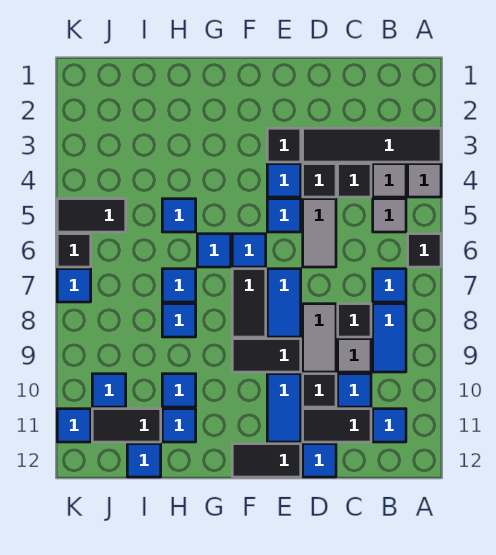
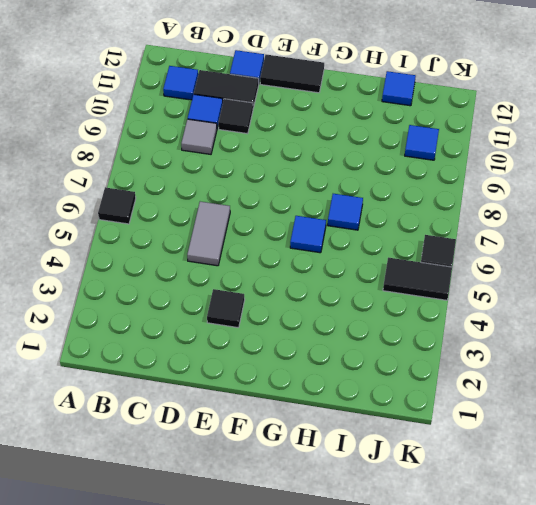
none -> black 1x4 tile [303,128,441,162]
none -> grey 1x1 tile [408,164,441,197]
none -> grey 1x1 tile [373,164,406,197]
none -> grey 1x1 tile [373,199,406,232]

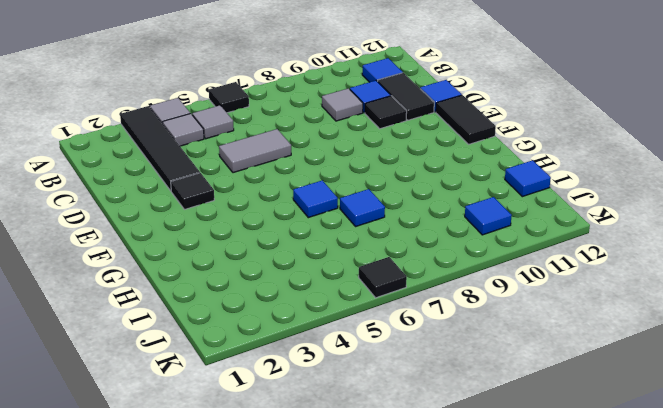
none -> blue 1x1 tile [373,269,406,302]
none -> blue 1x2 tile [373,304,406,372]
none -> black 1x1 tile [338,164,371,197]
none -> black 1x1 tile [338,304,371,337]

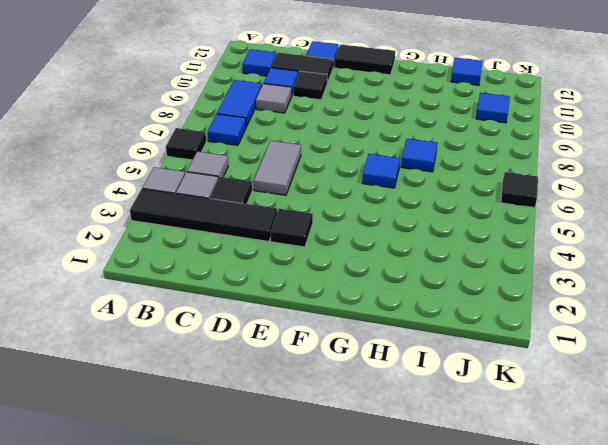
none -> black 1x1 tile [338,304,371,337]
none -> black 1x1 tile [303,164,336,197]
none -> grey 1x2 tile [303,304,336,372]
none -> blue 1x1 tile [267,164,301,197]

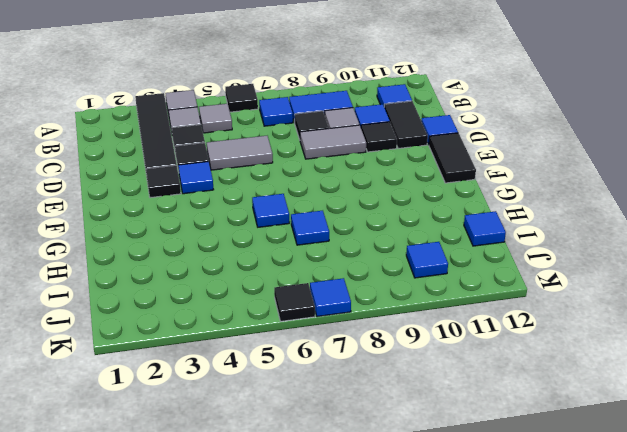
none -> blue 1x1 tile [267,199,301,232]
none -> blue 1x2 tile [267,269,301,337]
none -> black 1x2 tile [232,339,301,372]
none -> blue 1x2 tile [267,374,301,442]

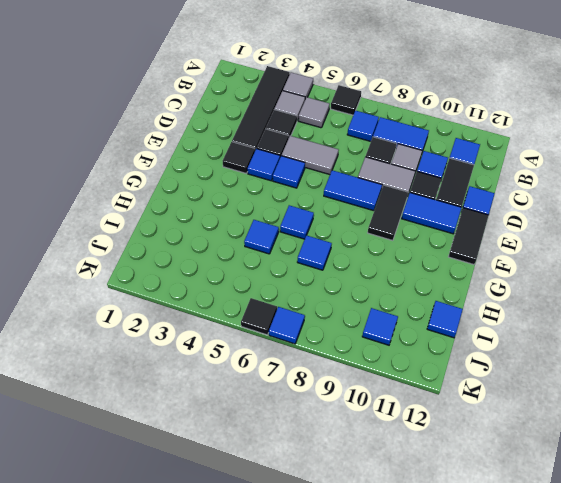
none -> blue 1x1 tile [232,234,266,267]
none -> black 1x2 tile [232,269,266,337]
none -> blue 1x1 tile [162,304,196,337]
none -> blue 1x1 tile [162,374,196,407]

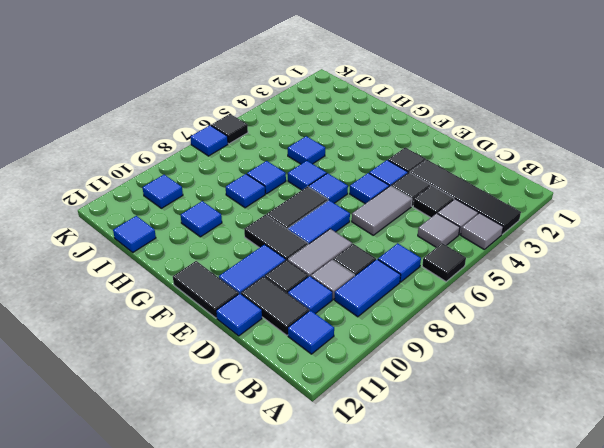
none -> blue 1x1 tile [162,409,196,442]
none -> black 1x2 tile [92,409,161,442]
none -> black 1x2 tile [57,199,126,232]
none -> blue 1x1 tile [57,409,91,442]

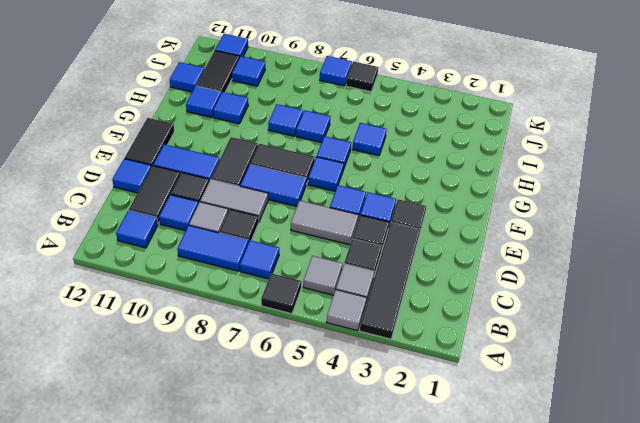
none -> black 1x2 tile [57,199,126,232]

